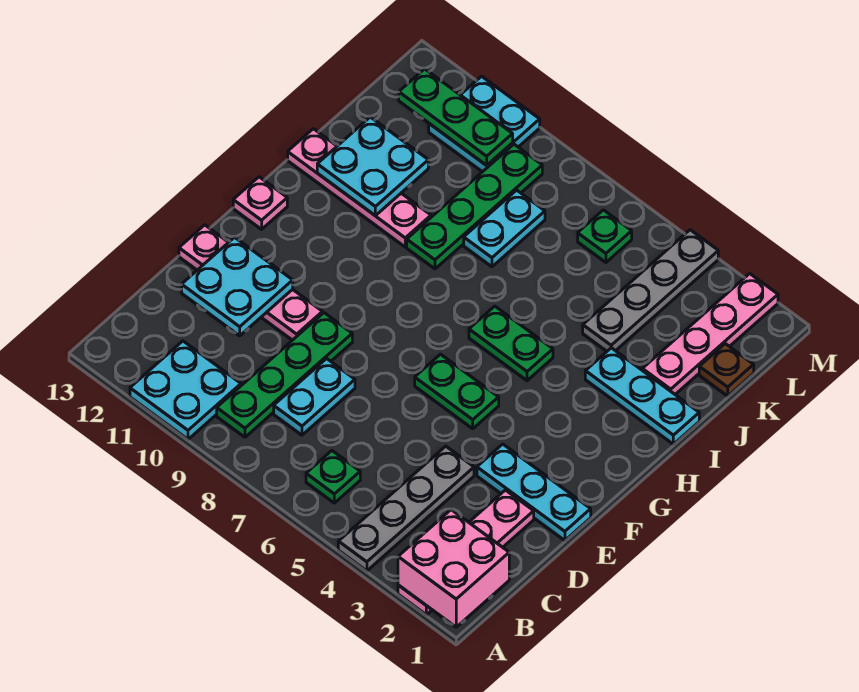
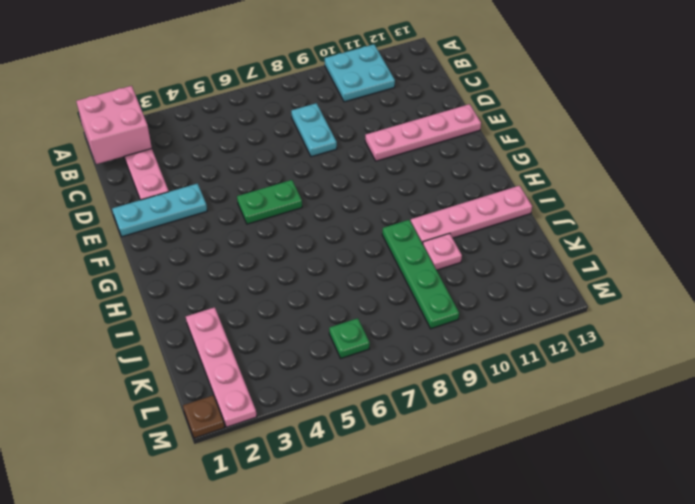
pink 1x1 plate [423,233,462,270] -> pink 1x1 plate moved to [233,177,287,229]
brown 1x1 plate [183,395,225,438] -> brown 1x1 plate moved to [699,344,754,396]
none -> grey 1x4 plate [338,446,474,571]
none -> green 1x1 plate [306,451,360,503]
none -> green 1x4 plate [217,313,352,437]

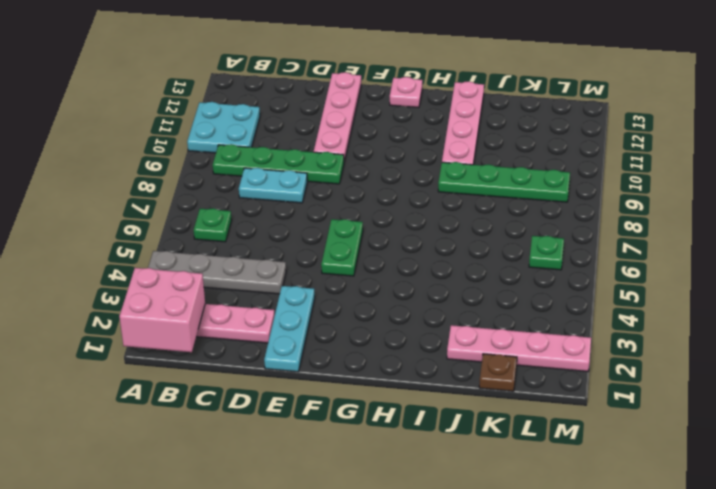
none -> green 1x2 plate [469,306,553,381]
none -> cyan 1x3 plate [585,348,699,444]
none -> grey 1x4 plate [583,230,718,351]

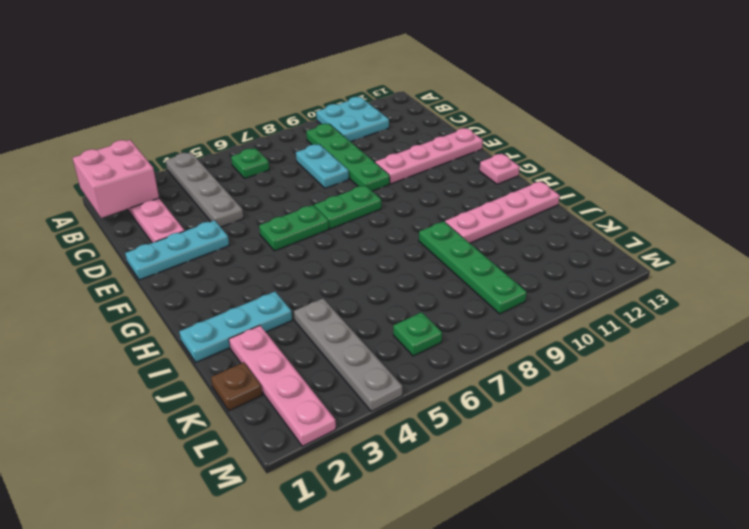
green 1x2 plate [314,185,381,229] -> green 1x2 plate moved to [469,306,553,381]
none -> cyan 1x2 plate [464,190,545,267]
none -> cyan 2x2 plate [429,76,540,172]
none -> cyan 2x2 plate [182,237,293,336]

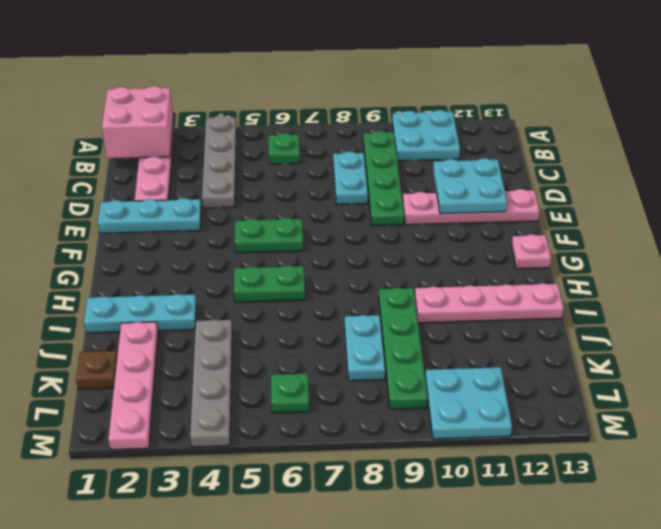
none -> cyan 2x2 plate [317,117,428,216]
none -> green 1x3 plate [399,69,513,165]

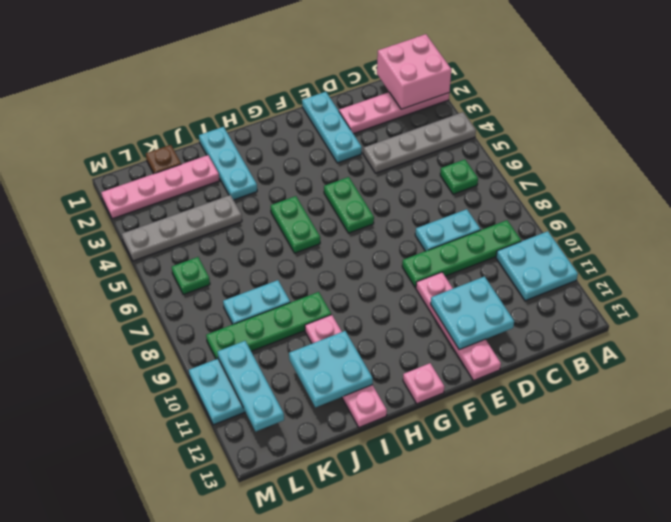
cyan 1x3 plate [218,341,284,431] -> green 1x3 plate [399,69,513,165]

